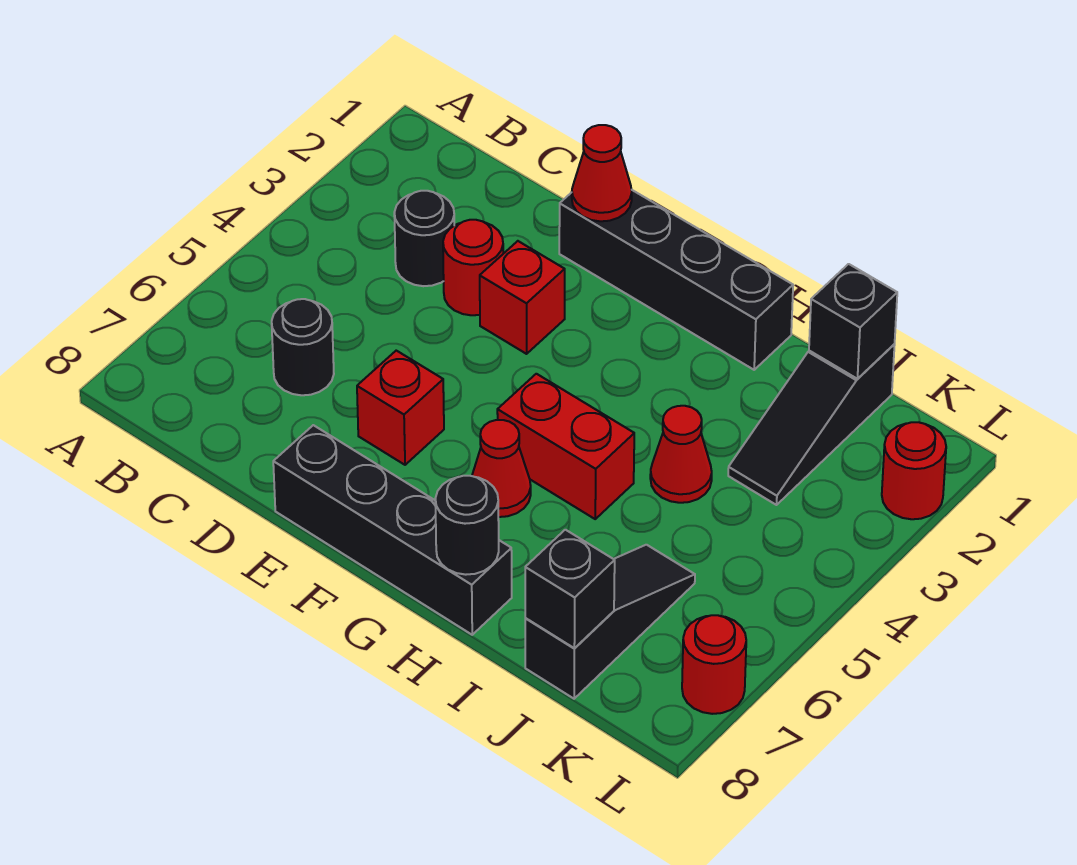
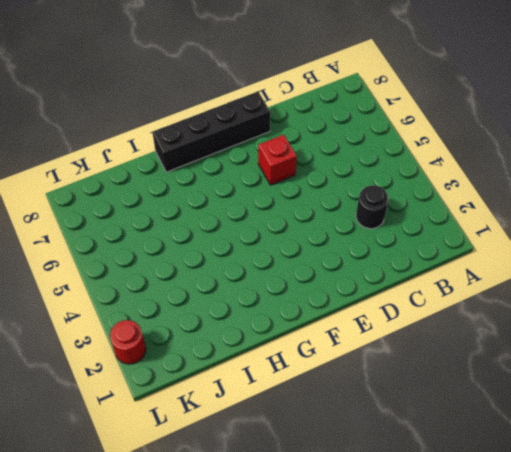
none -> black 1x1 round brick [272,299,334,395]
none -> red 1x1 round brick [443,220,503,315]
none -> black 1x4 brick [559,190,793,370]

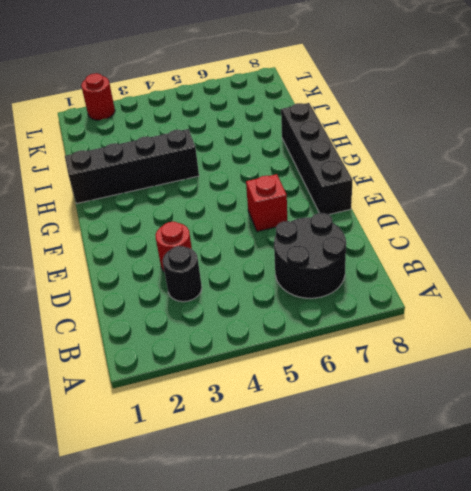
black 2x2 round brick [274,213,346,298] -> black 1x1 round brick [272,299,334,395]
black 1x4 brick [65,129,199,204] -> black 1x4 brick turned to [559,190,793,370]
none -> red 1x1 brick [480,241,565,354]
none -> red 1x2 brick [497,374,634,519]
none -> red 1x1 cone [472,420,531,517]

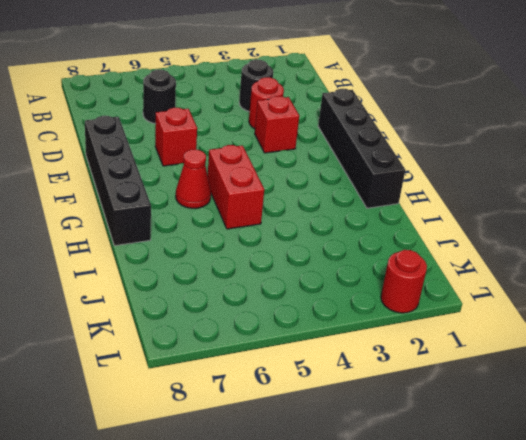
none -> red 1x1 cone [650,406,712,503]
none -> black 1x3 slope [728,345,895,505]
none -> black 1x3 slope [525,545,695,699]

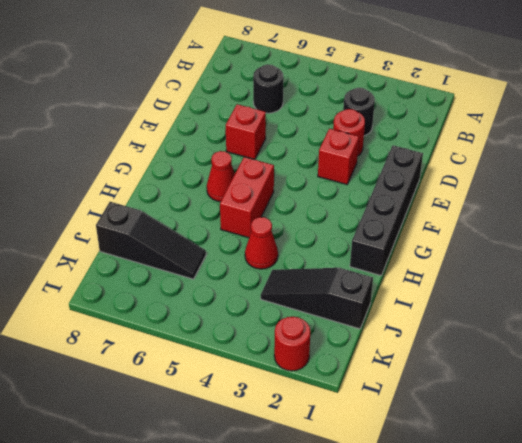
none -> black 1x4 brick [273,425,512,635]
none -> red 1x1 round brick [682,615,746,714]
none -> red 1x1 cone [572,125,632,221]

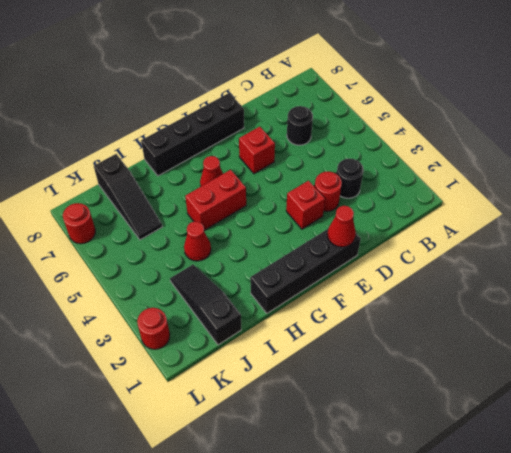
none -> black 1x1 round brick [435,476,499,575]
none -> black 1x1 brick [809,264,897,379]
none -> black 1x1 brick [525,530,615,648]

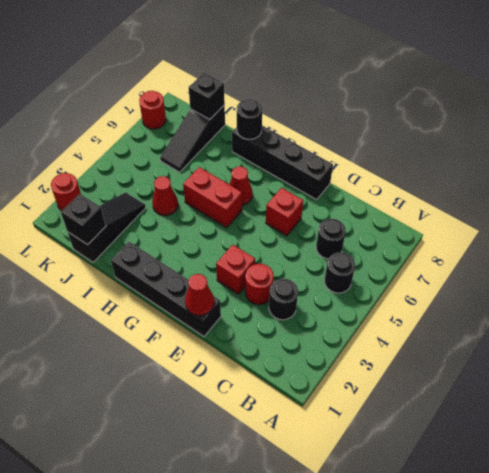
black 1x1 round brick [324,252,355,293] -> none

